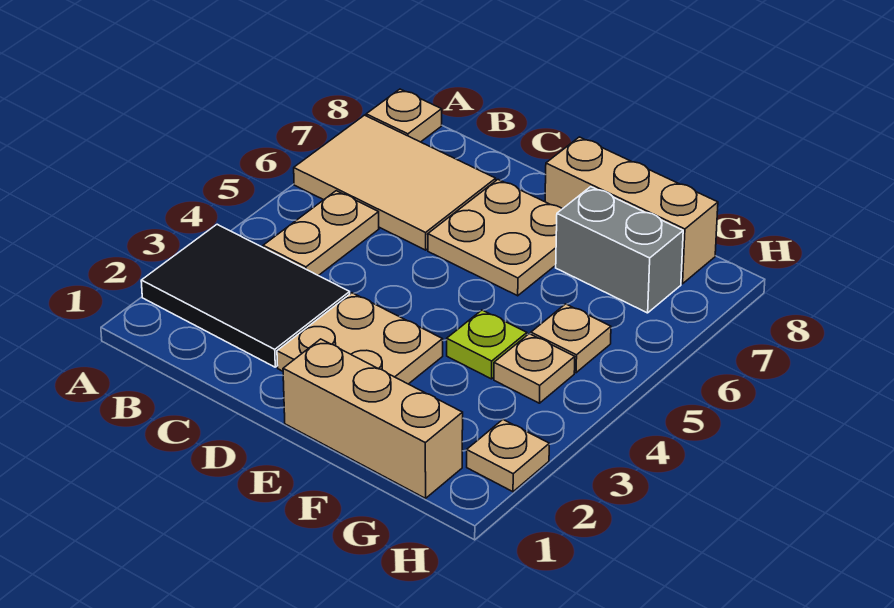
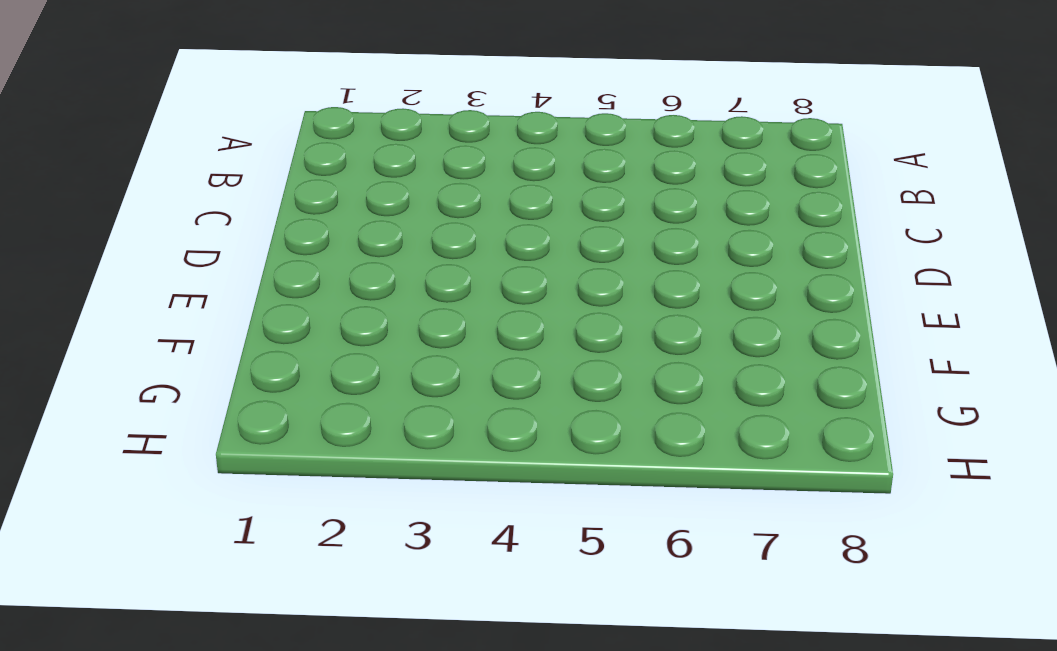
none -> black 2x3 tile [141,224,350,367]
none -> tan 2x3 tile [294,115,496,250]
none -> tan 1x1 plate [366,89,442,142]

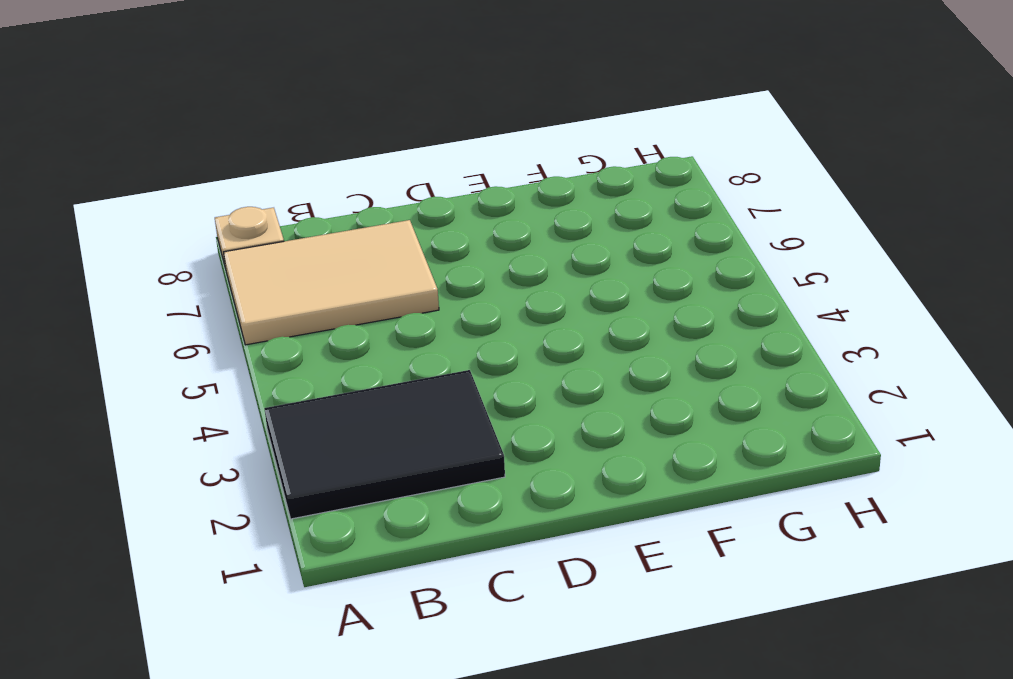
none -> tan 1x2 plate [263,191,379,276]
none -> tan 2x2 plate [277,293,443,384]
none -> tan 2x2 plate [428,180,562,296]

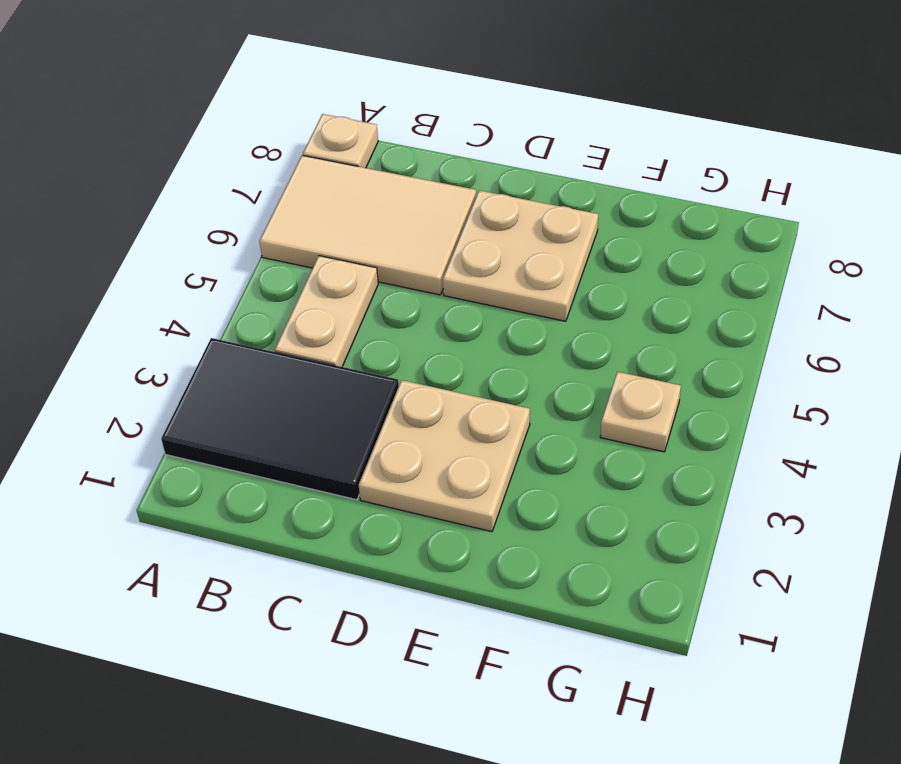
none -> tan 1x3 brick [283,339,463,498]
none -> tan 1x3 brick [545,137,718,284]
none -> lime 1x1 plate [447,310,527,379]

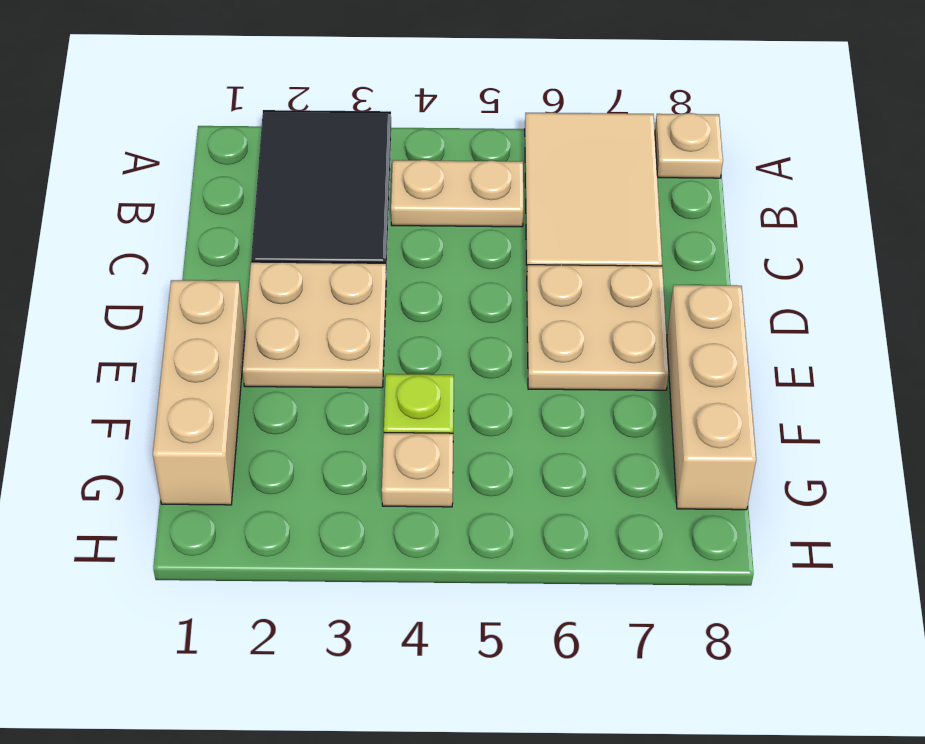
none -> grey 1x2 brick [556,187,683,313]
none -> tan 1x1 plate [531,304,611,373]
none -> tan 1x1 plate [467,420,549,492]

